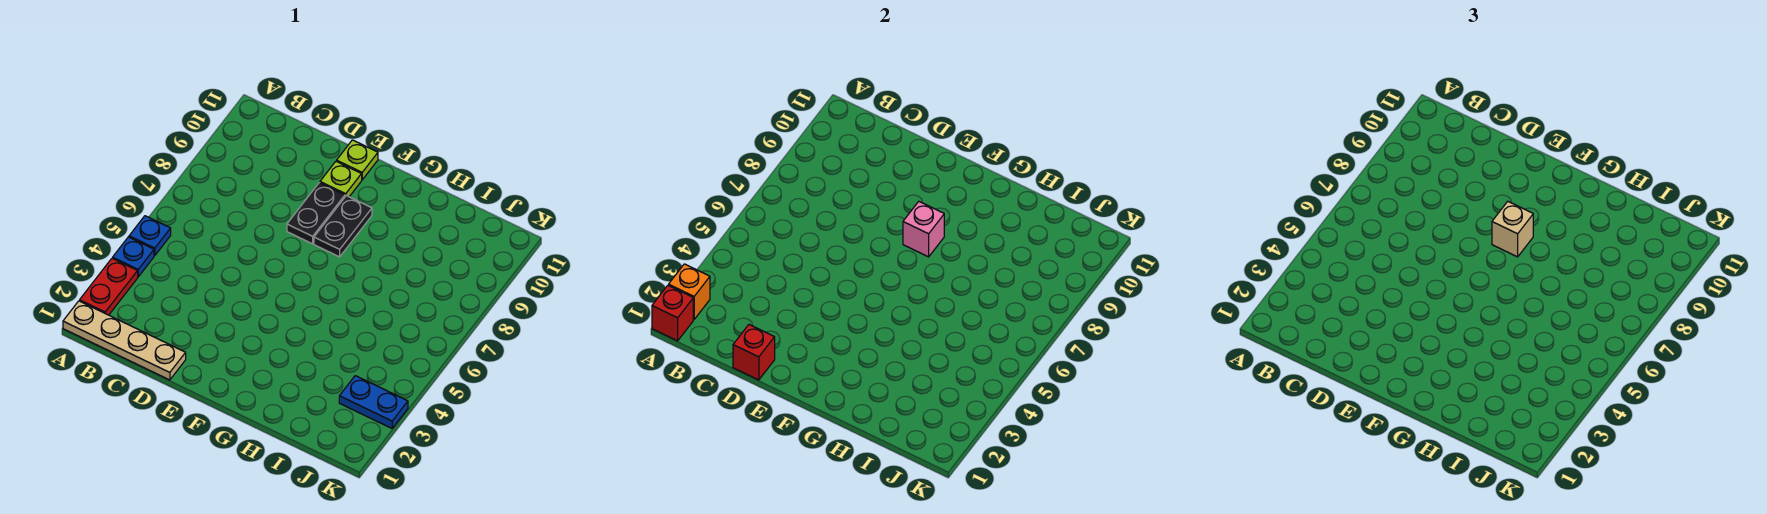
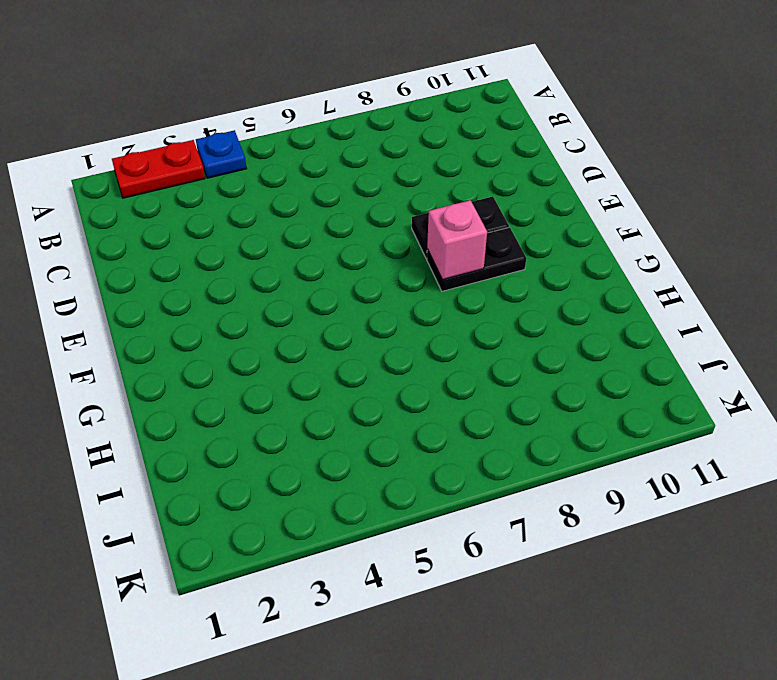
none -> tan 1x4 plate [63,301,186,380]
none -> blue 1x1 plate [129,216,171,256]
none -> lime 1x1 plate [320,161,362,197]

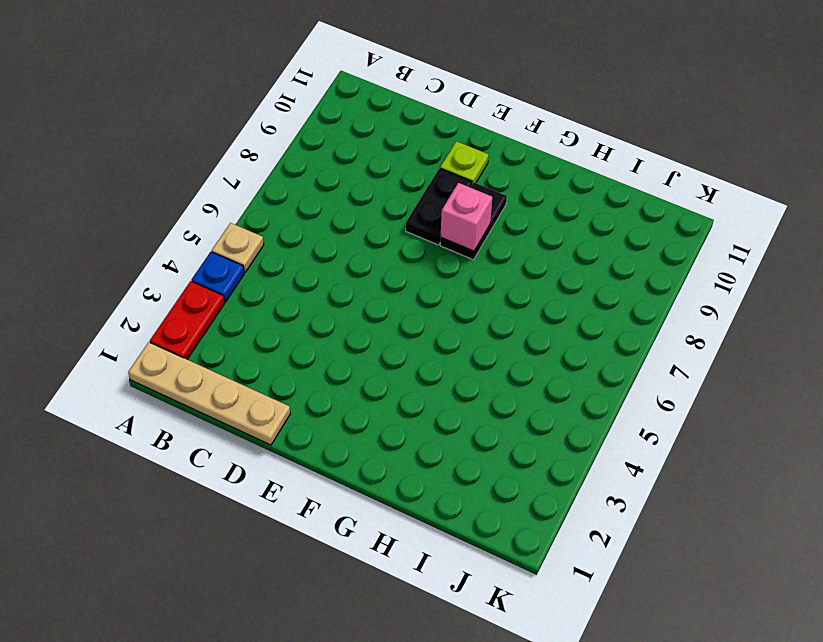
tan 1x1 plate [212,223,264,272] -> blue 1x1 plate [129,216,171,256]
none -> lime 1x1 plate [337,140,378,180]
none -> blue 1x2 plate [339,376,408,428]
none -> red 1x1 brick [652,285,693,341]

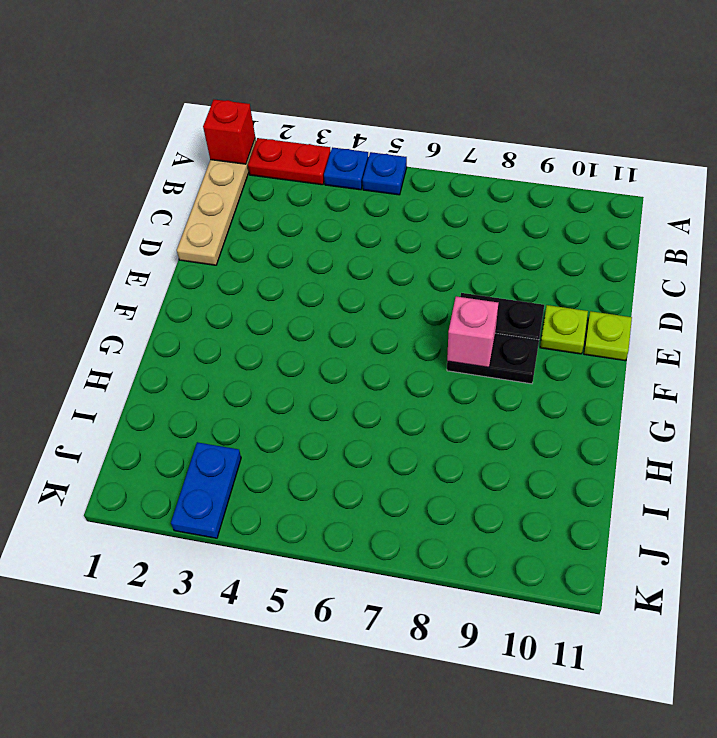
none -> orange 1x1 brick [669,264,710,319]
none -> red 1x1 brick [733,325,775,380]
none -> tan 1x1 brick [1492,202,1533,257]

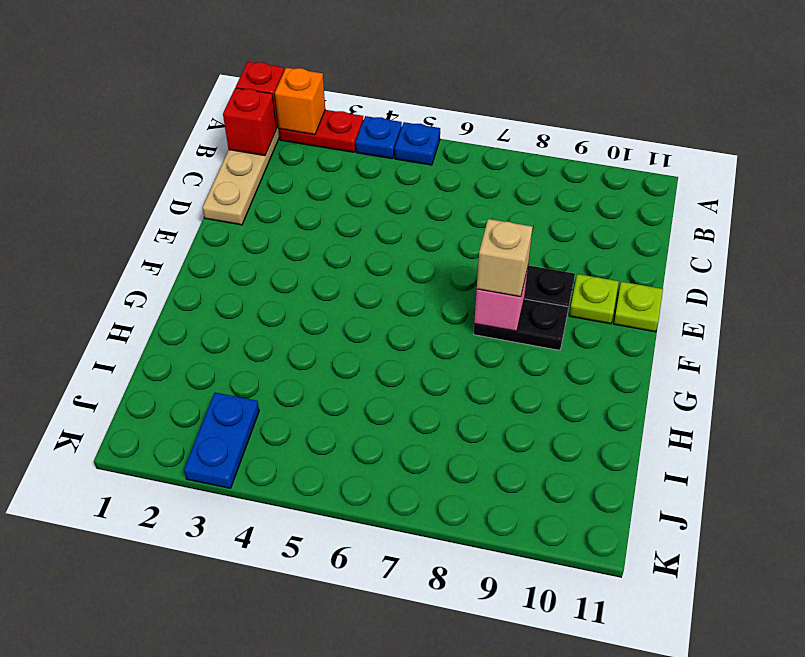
red 1x1 brick [223,88,276,156] -> red 1x1 brick moved to [733,325,775,380]

